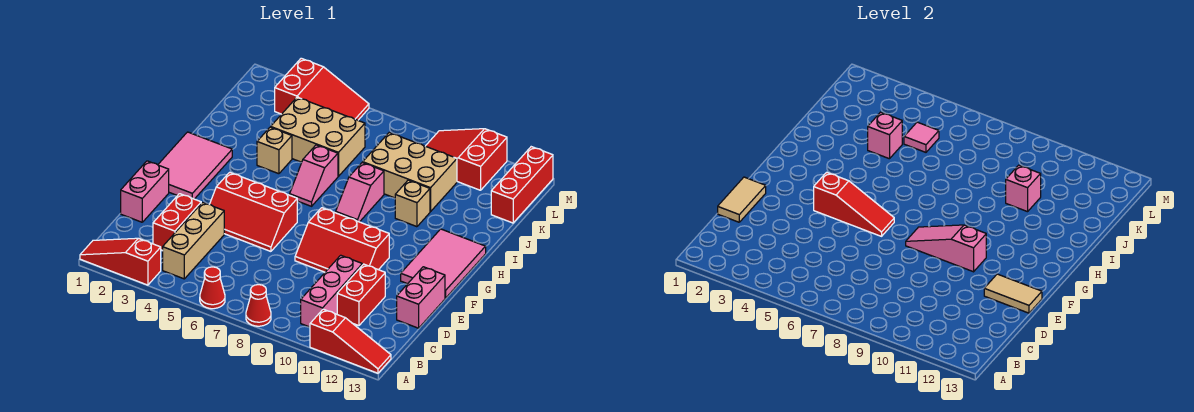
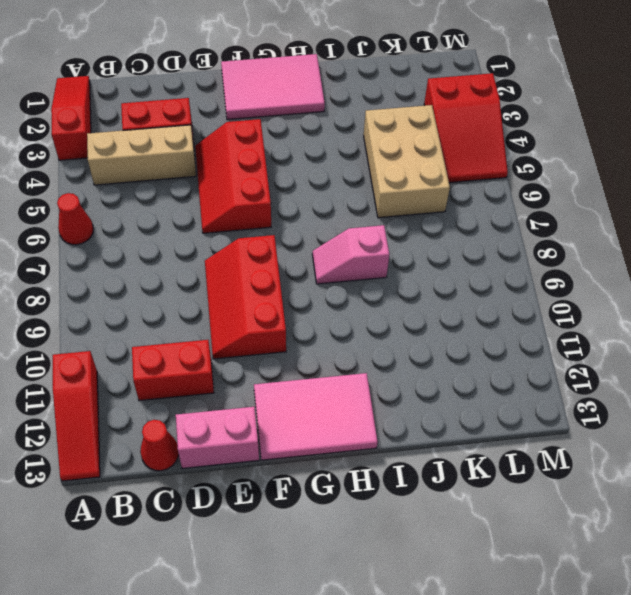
red 1x1 cone [140,420,179,471] -> red 1x1 cone moved to [246,285,271,326]
none -> pink 1x3 brick [301,255,362,327]
none -> pink 1x2 brick [121,161,169,222]
none -> pink 1x2 slope [290,145,338,206]
none -> tan 1x1 brick [257,127,292,174]

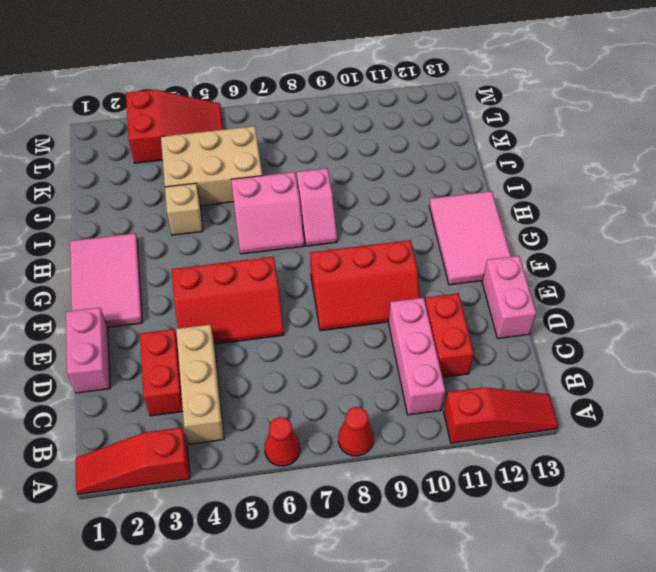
pink 2x2 slope [231,172,304,254] -> pink 1x2 slope [290,145,338,206]
none -> tan 1x1 brick [395,180,430,227]
none -> tan 2x3 brick [363,133,457,212]
none -> red 1x3 brick [491,147,553,223]
none -> red 2x3 slope [426,129,507,190]

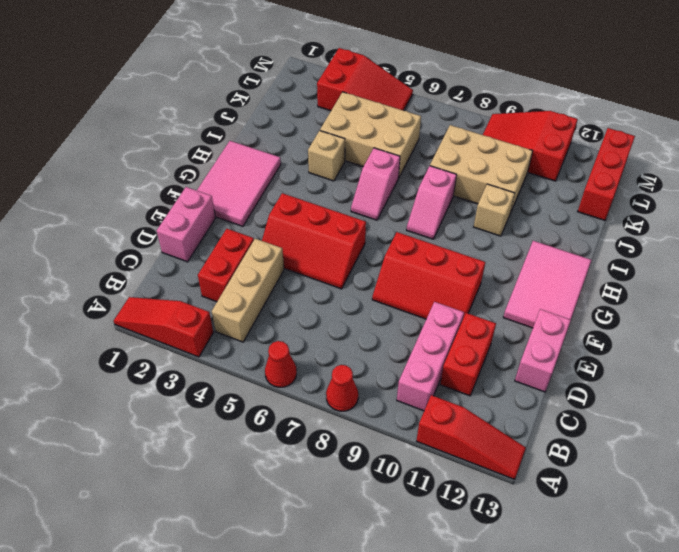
none -> tan 1x2 tile [718,177,766,222]
none -> tan 1x2 tile [984,274,1042,313]
none -> red 1x3 slope [814,172,894,236]
none -> pink 1x3 slope [906,225,986,272]

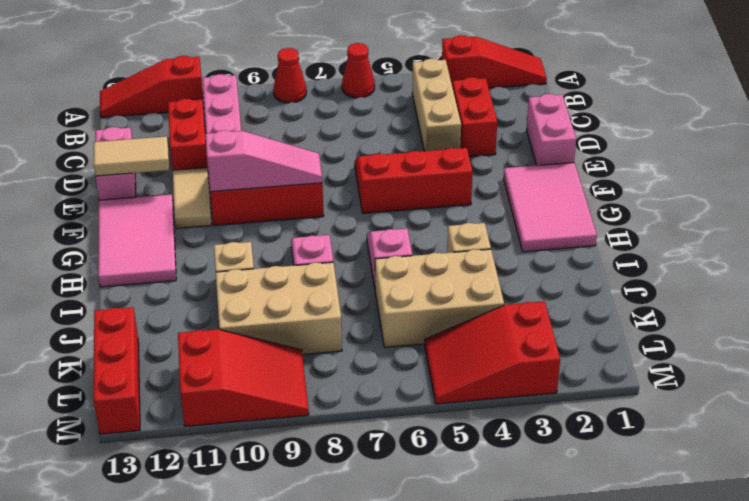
tan 1x2 tile [173,168,212,229] -> tan 1x2 tile moved to [718,177,766,222]
none -> red 1x3 slope [814,172,894,236]
none -> pink 1x1 brick [868,112,902,159]
none -> pink 1x1 brick [1006,165,1041,212]
none -> pink 1x1 tile [904,122,939,152]

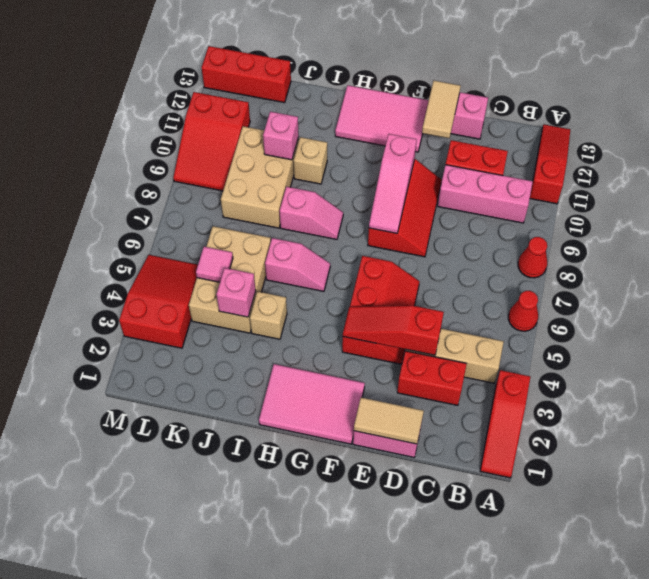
red 1x3 slope [343,306,444,355] -> red 1x3 slope turned to [814,172,894,236]

